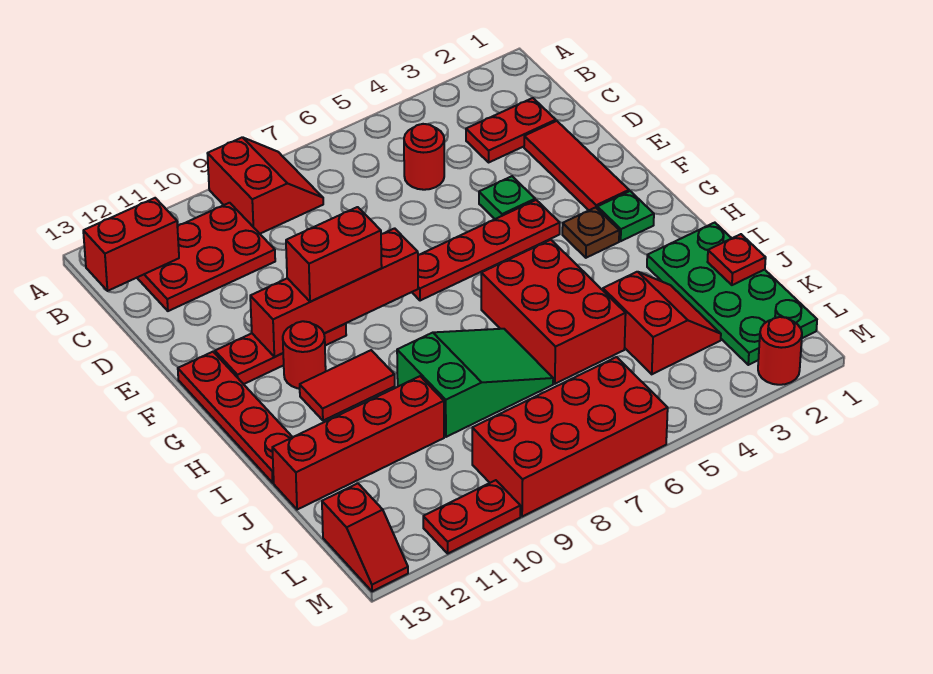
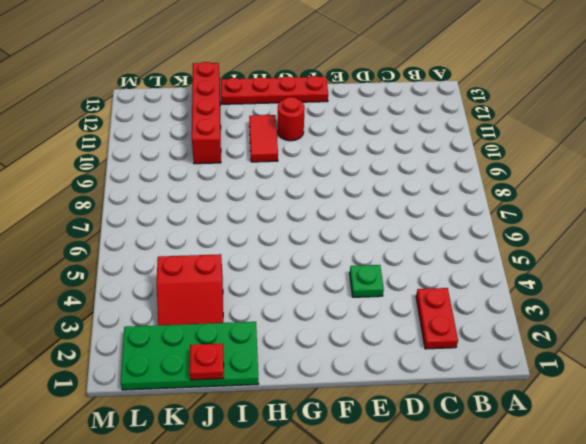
none -> red 2x2 slope [207,137,323,234]
none -> red 2x3 plate [137,203,275,311]
none -> red 1x1 round brick [404,124,444,190]

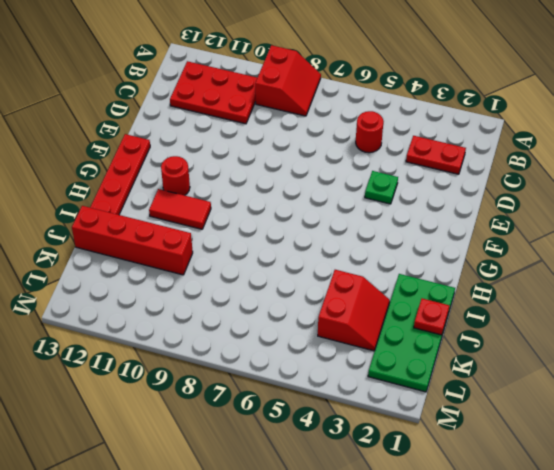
none -> red 1x3 tile [524,121,629,210]
none -> red 1x4 plate [412,200,560,301]
none -> red 1x3 plate [215,324,346,384]

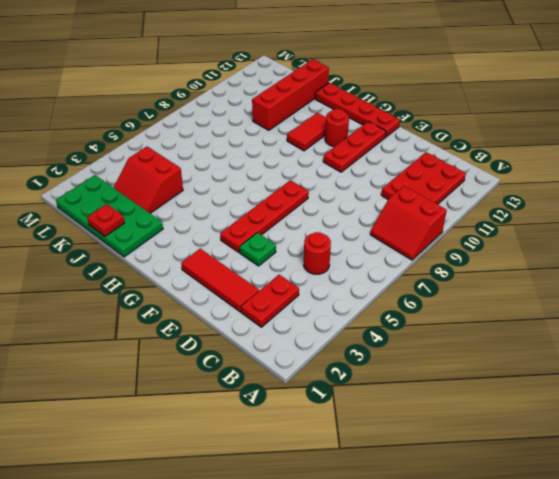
none -> green 1x1 plate [597,191,654,241]
none -> brown 1x1 plate [562,207,619,258]
none -> red 2x3 brick [481,240,626,384]

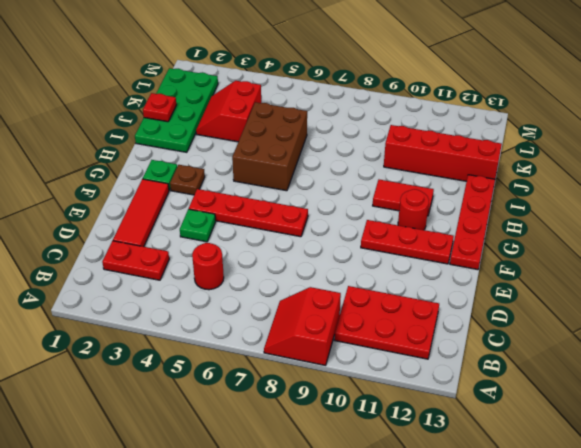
brown 2x3 brick [232,102,307,191] -> red 2x3 brick [481,240,626,384]
none -> green 2x3 slope [397,329,553,437]
none -> red 2x4 brick [472,357,668,517]
none -> red 1x2 slope [322,483,408,591]

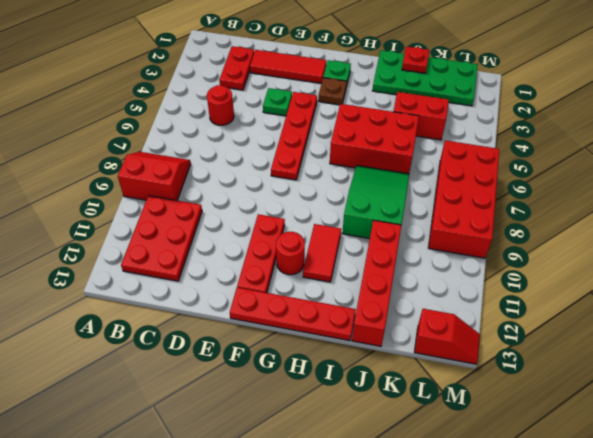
none -> red 1x1 round brick [758,317,802,385]
none -> red 1x2 plate [423,480,520,553]
none -> red 1x2 brick [83,198,179,291]

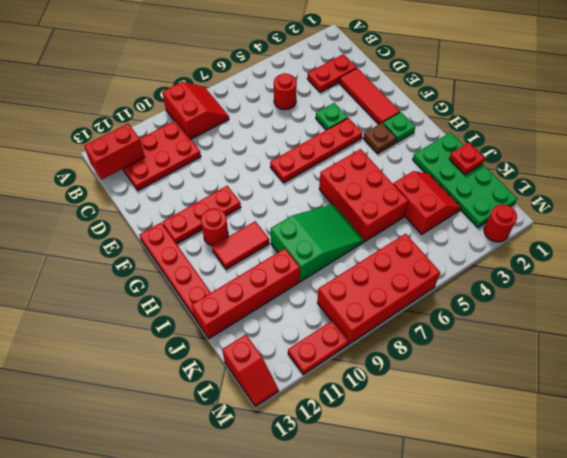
none -> red 1x4 brick [250,228,418,357]
none -> red 1x2 brick [286,207,382,302]

